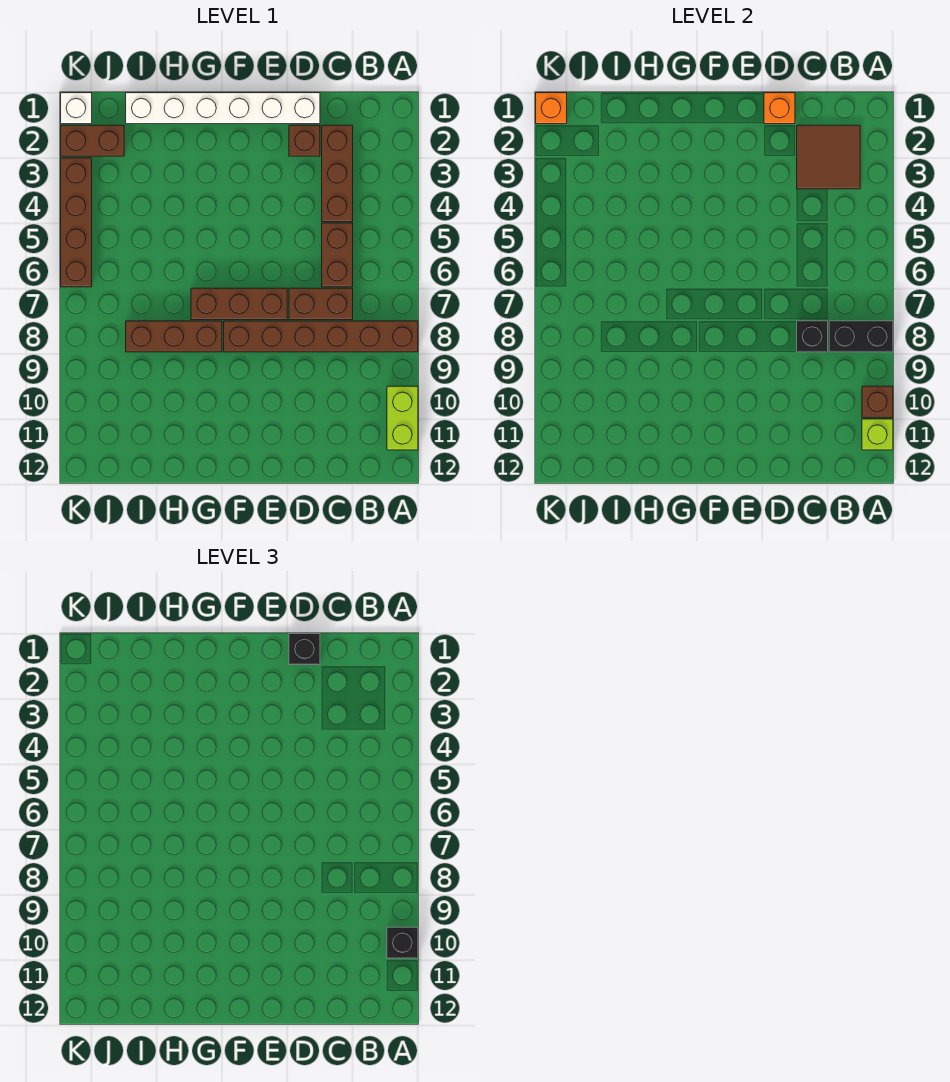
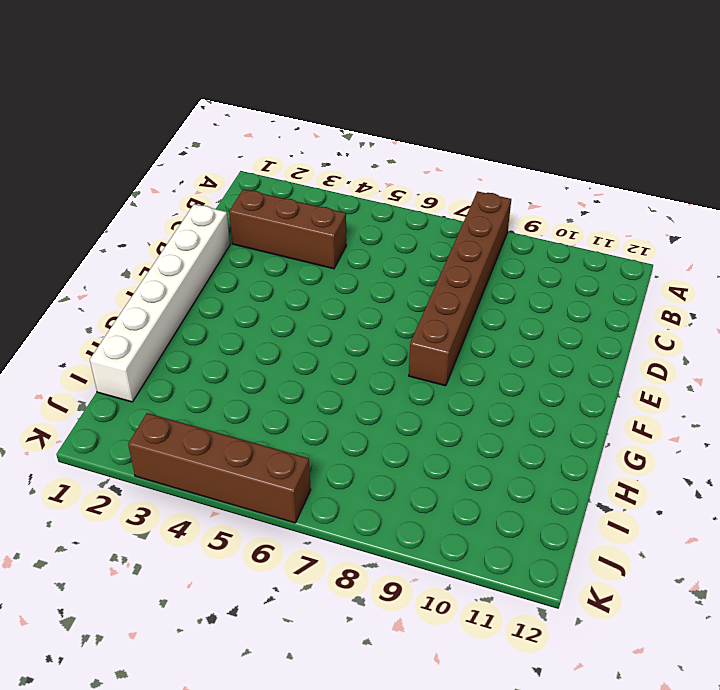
none -> lime 1x2 brick [387,386,418,450]
none -> brown 1x2 brick [322,223,353,287]
none -> brown 1x2 brick [289,288,353,320]

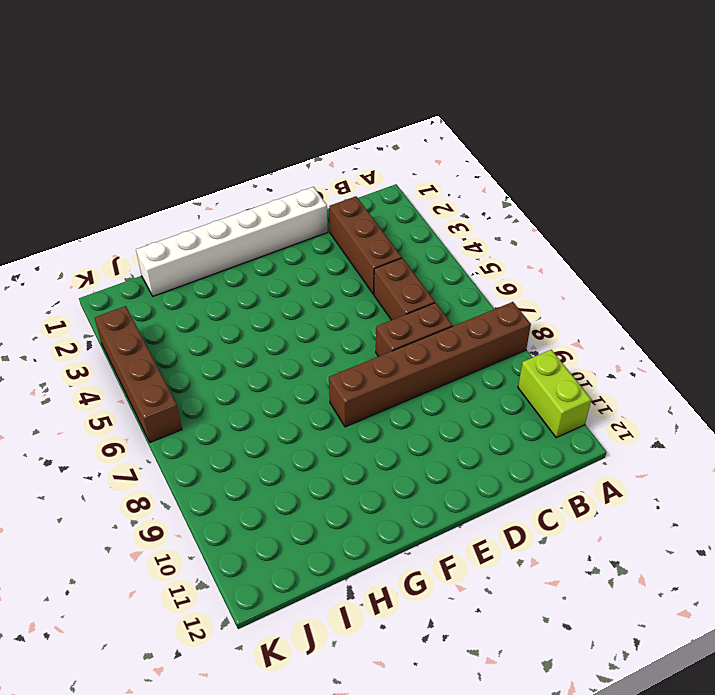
none -> brown 1x1 brick [289,125,320,156]
none -> brown 1x3 brick [191,288,287,320]
none -> brown 1x3 brick [126,321,222,352]

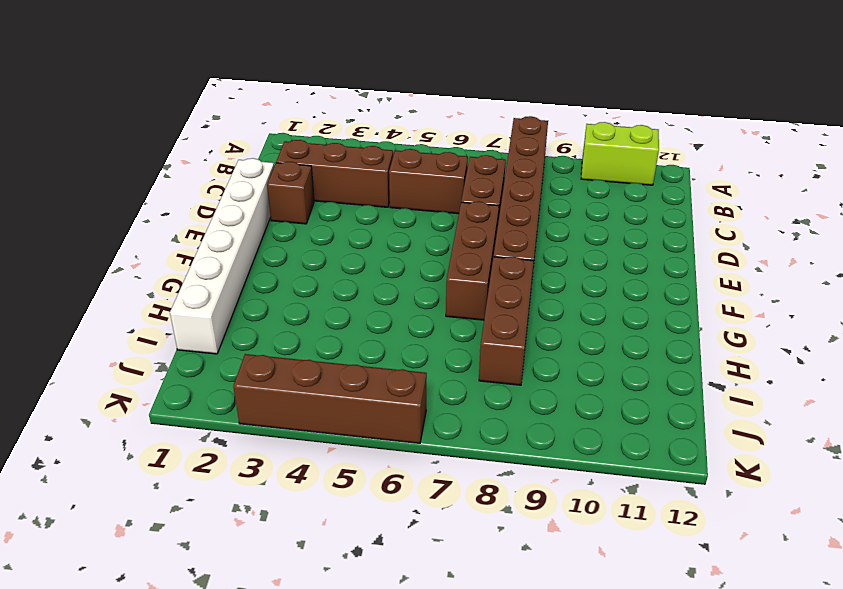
none -> brown 1x2 brick [61,125,124,156]
none -> white 1x1 brick [61,93,92,124]
none -> black 1x2 brick [829,321,893,352]

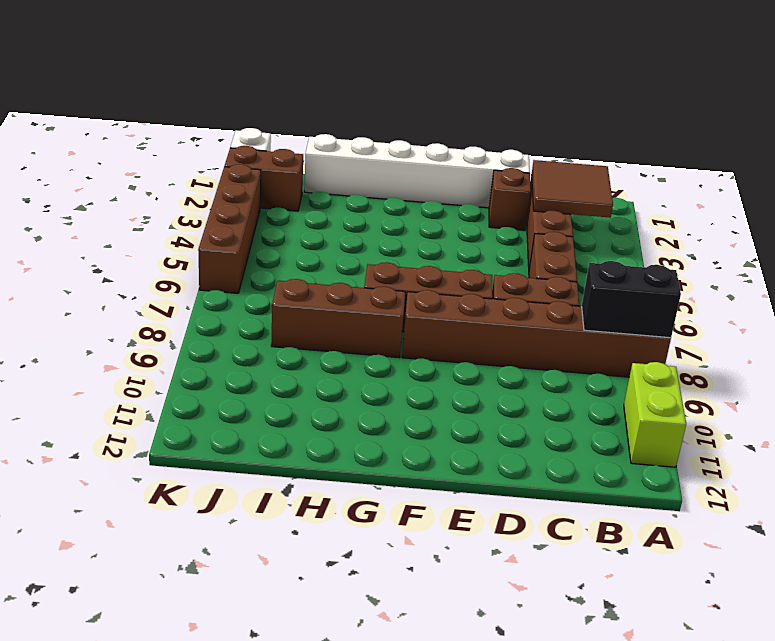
none -> brown 1x1 brick [862,386,893,417]
none -> lime 1x1 brick [862,419,893,450]
none -> black 1x1 brick [797,321,828,352]

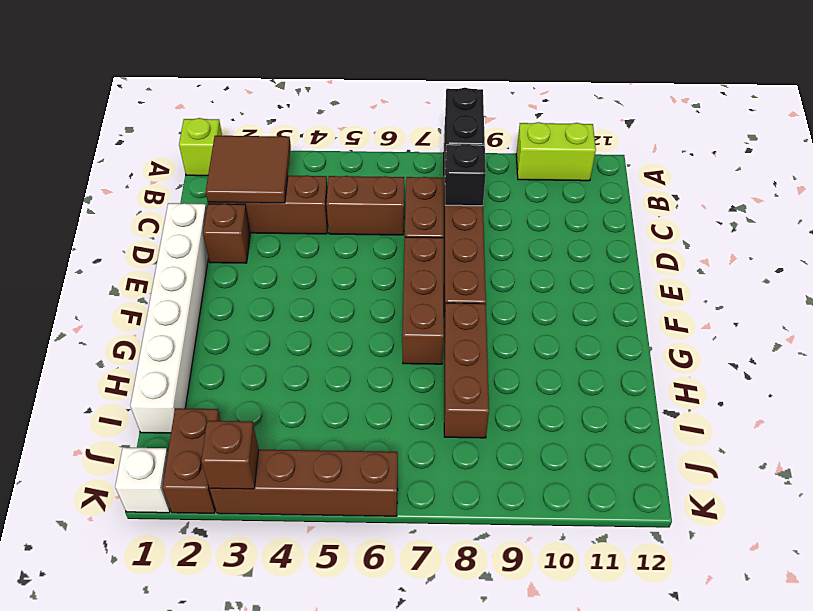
lime 1x1 brick [179,118,222,176] -> lime 1x1 brick moved to [862,419,893,450]
brown 1x1 brick [201,421,259,489] -> brown 1x1 brick moved to [862,386,893,417]
none -> orange 1x1 brick [764,93,795,124]
none -> orange 1x1 brick [536,93,567,124]
none -> black 1x1 brick [387,927,418,958]

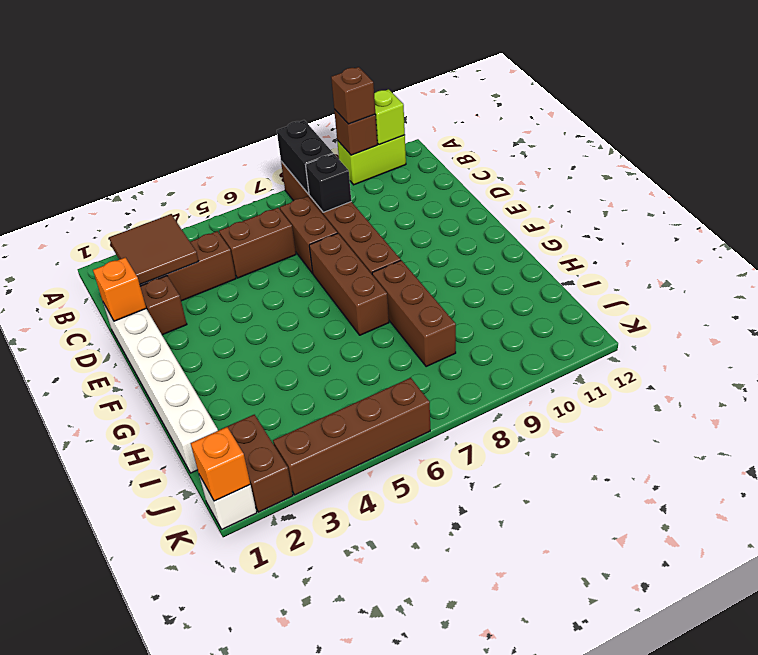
brown 1x1 brick [331,67,375,124] -> black 1x1 brick [387,927,418,958]
none -> black 1x1 brick [289,634,320,665]

